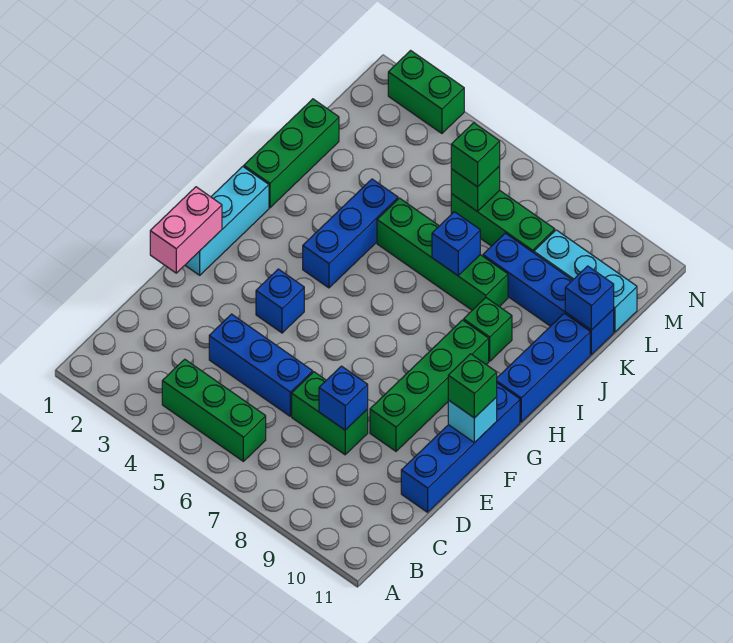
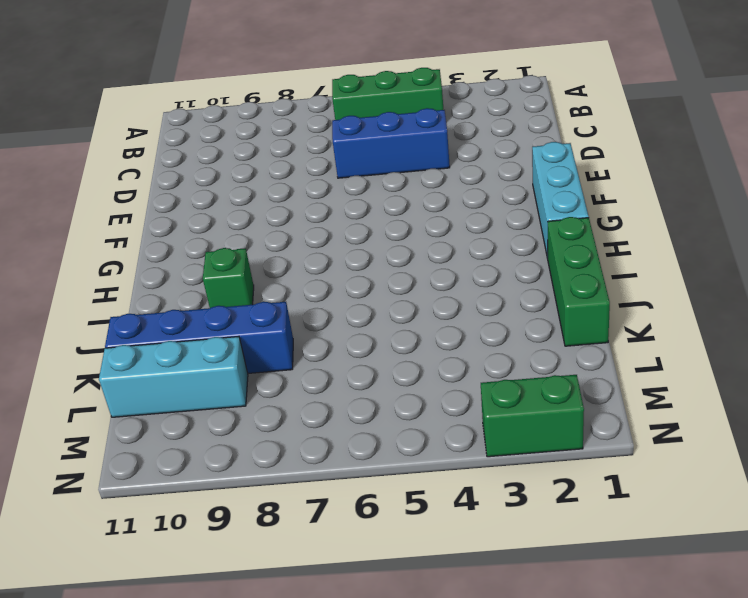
none -> green 1x2 brick [292,372,368,455]
none -> blue 1x4 brick [401,383,520,512]
none -> green 1x4 brick [370,320,489,451]

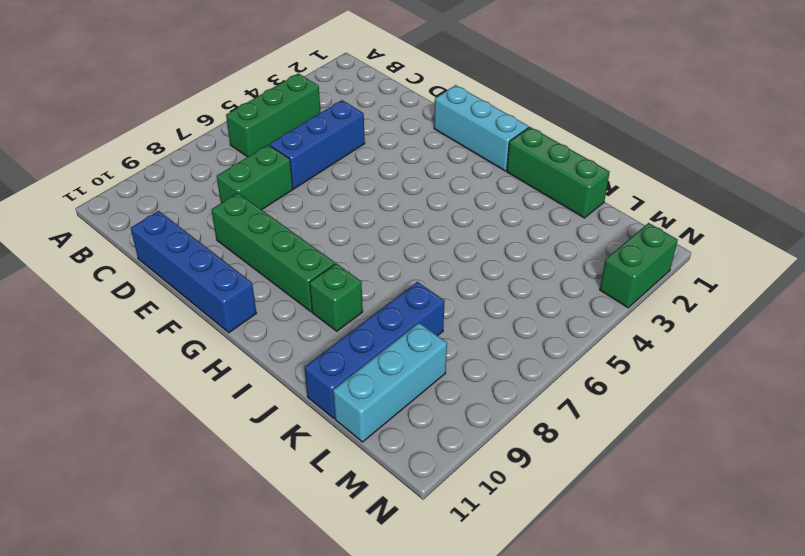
none -> blue 1x1 brick [256,269,304,333]
none -> blue 1x3 brick [303,179,398,288]
none -> blue 1x3 brick [497,313,590,422]

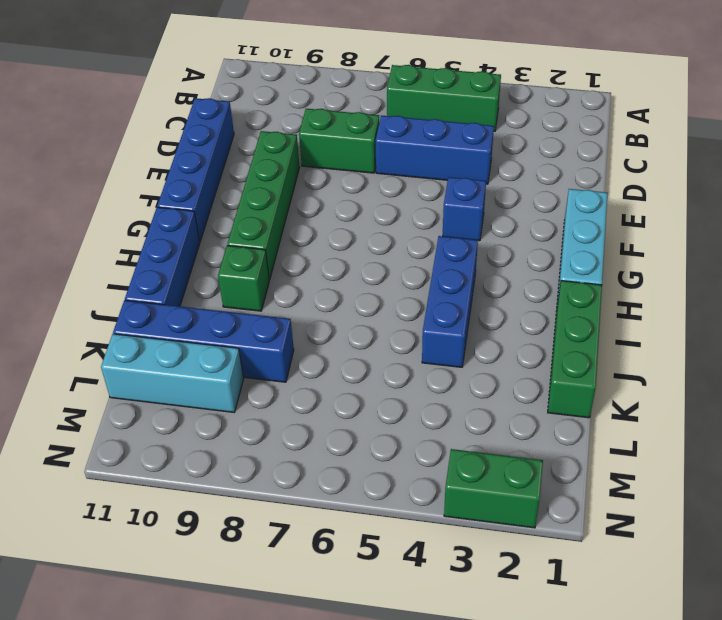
none -> green 1x4 brick [377,198,508,310]
none -> green 1x3 brick [451,190,555,253]
none -> blue 1x1 brick [319,366,368,430]

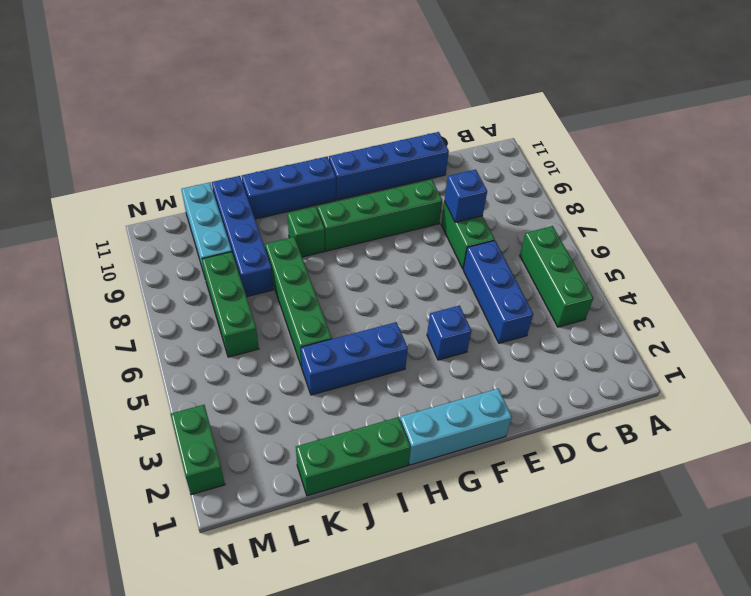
none -> pink 1x2 brick [150,187,222,273]
none -> cyan 1x1 brick [448,397,497,443]
none -> blue 1x1 brick [432,212,480,276]

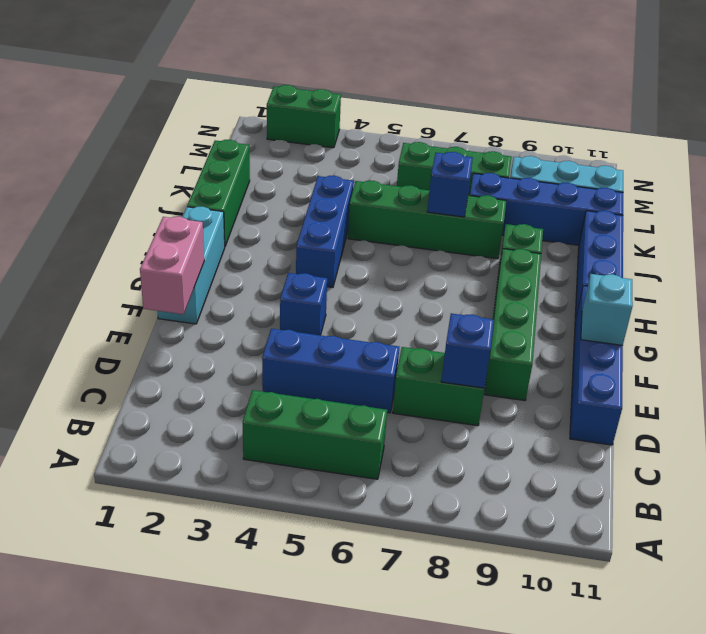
none -> blue 1x1 brick [565,266,614,330]
none -> green 1x1 brick [451,166,500,211]
none -> green 1x1 brick [448,354,497,418]

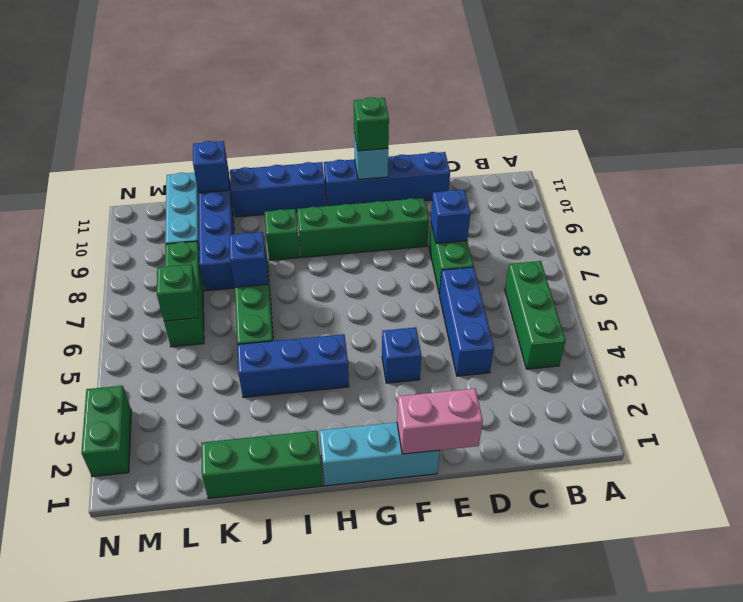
none -> green 1x1 brick [451,123,500,187]

